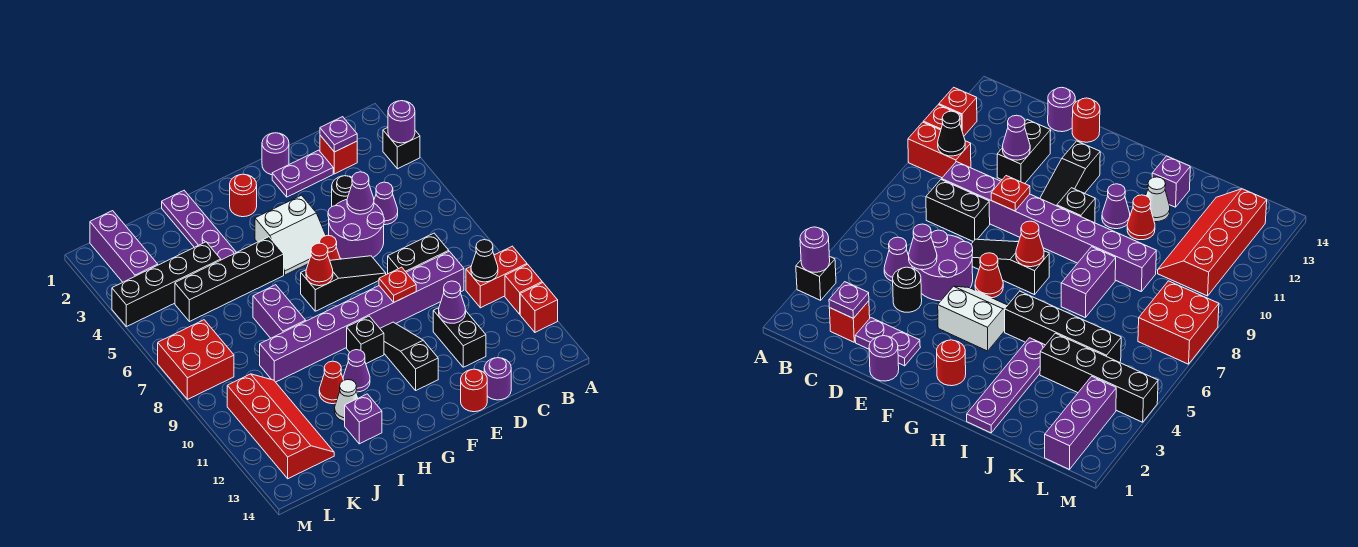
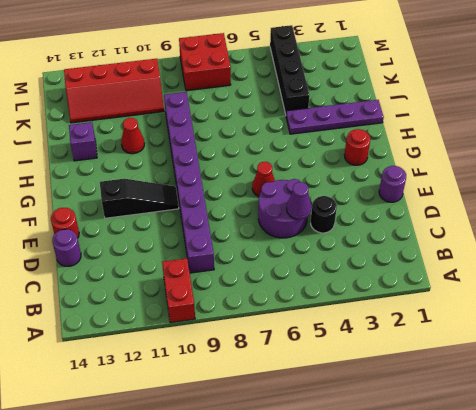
none -> black 1x1 brick [383,128,420,169]
none -> red 1x1 brick [505,264,542,314]
none -> red 1x1 brick [520,283,558,332]
none -> red 1x1 brick [320,135,357,174]

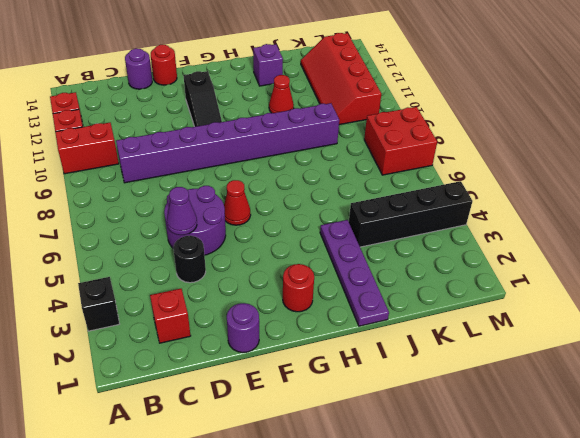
none -> purple 1x1 cone [374,182,398,225]
none -> black 1x2 brick [388,233,449,274]
none -> purple 1x2 plate [272,150,333,197]
none -> black 1x2 brick [433,308,486,367]

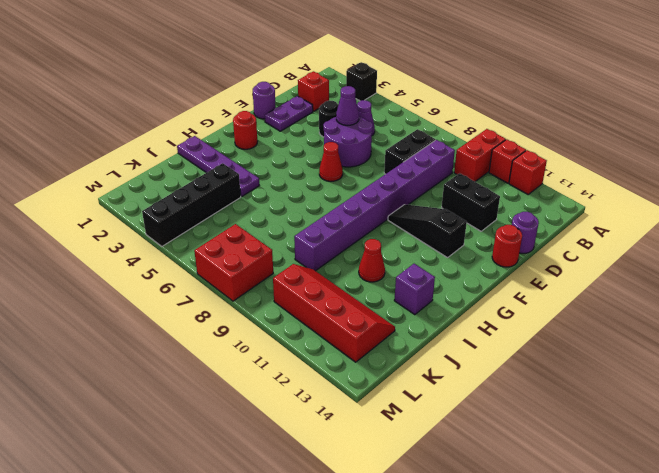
none -> black 1x3 slope [301,256,386,311]
none -> white 2x2 slope [255,195,326,275]
none -> black 1x1 brick [347,316,384,364]
none -> black 1x4 brick [175,237,284,322]

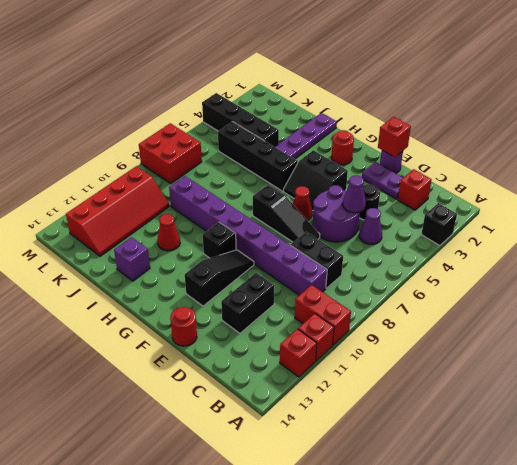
red 1x1 brick [378,117,411,157] -> none
black 2x2 slope [284,150,348,210] -> white 2x2 slope [255,195,326,275]
none -> purple 1x1 round brick [484,358,511,400]
none -> purple 1x1 cone [343,350,370,392]
none -> purple 1x2 brick [253,285,306,338]
none -> white 1x1 cone [335,380,359,421]

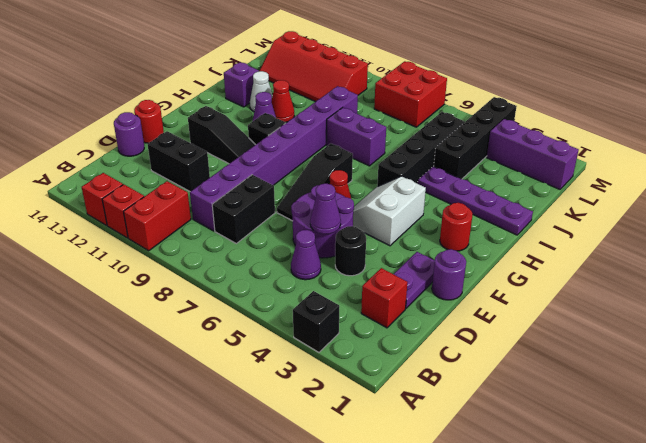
none -> purple 1x1 round brick [388,101,415,143]
none -> black 1x1 cone [471,240,498,282]
none -> purple 1x1 plate [320,117,357,152]
none -> purple 1x1 cone [439,281,466,323]

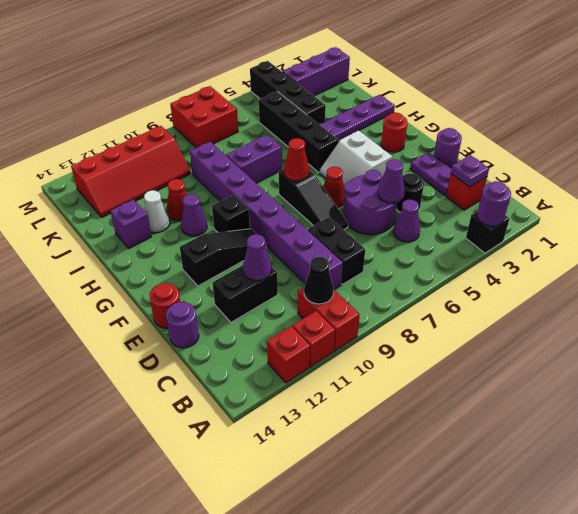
none -> red 1x1 plate [379,267,416,302]

